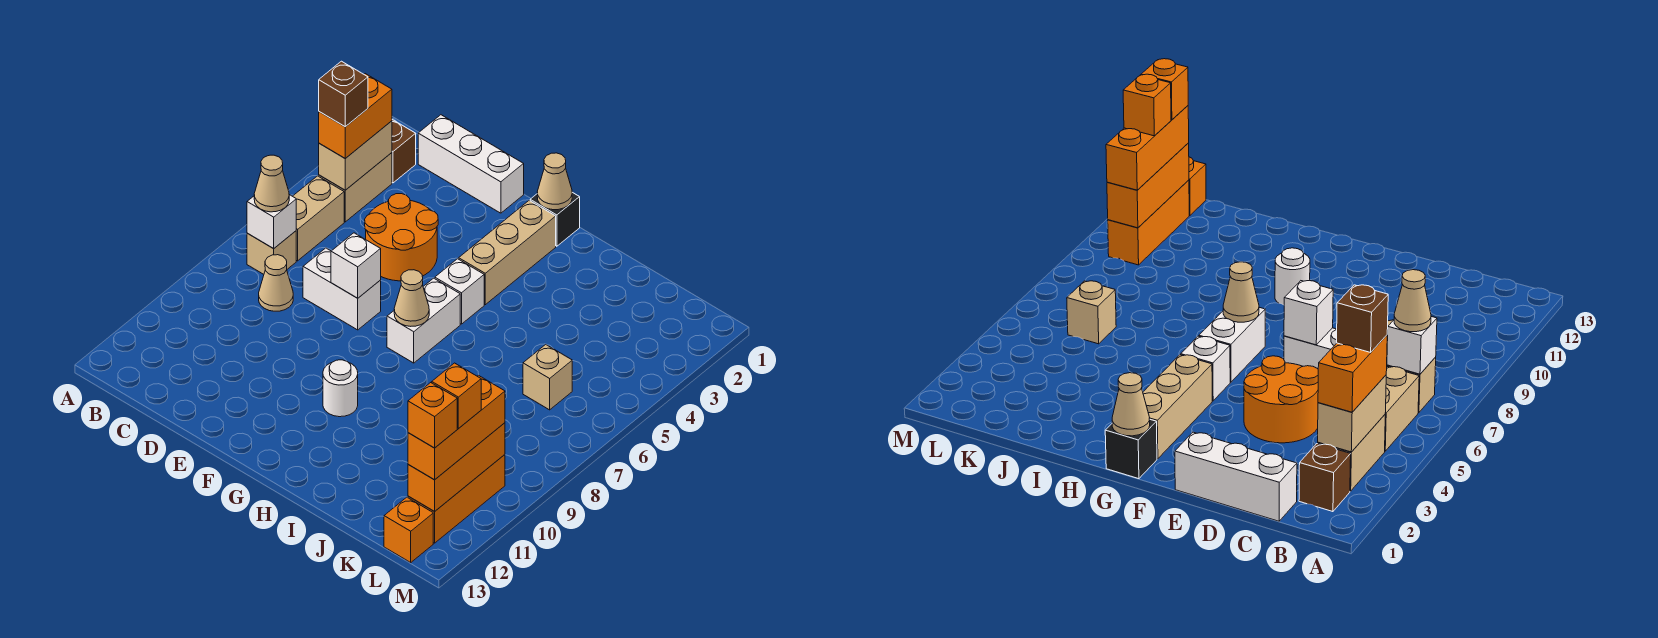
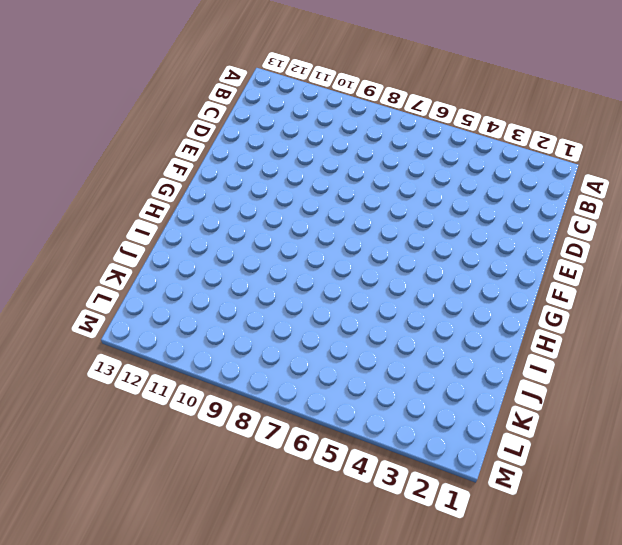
none -> brown 1x1 brick [392,120,416,183]
none -> tan 1x2 brick [319,153,392,222]
none -> tan 1x2 brick [293,176,344,261]

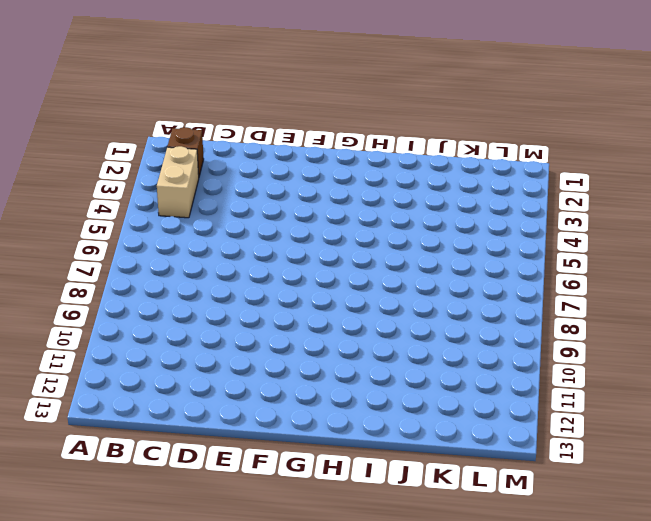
none -> tan 1x2 brick [293,176,344,261]
none -> tan 1x1 brick [247,231,296,274]
none -> white 1x3 brick [418,115,524,213]

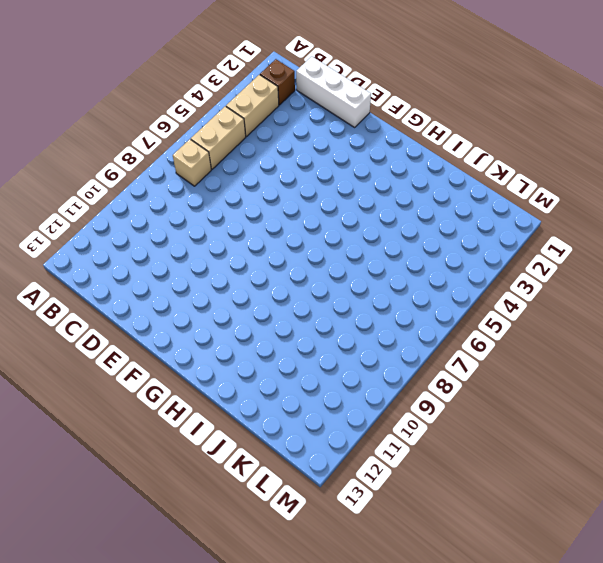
none -> tan 1x1 cone [259,255,293,311]
none -> orange 2x2 round brick [365,194,438,281]
none -> white 1x2 brick [303,248,381,330]

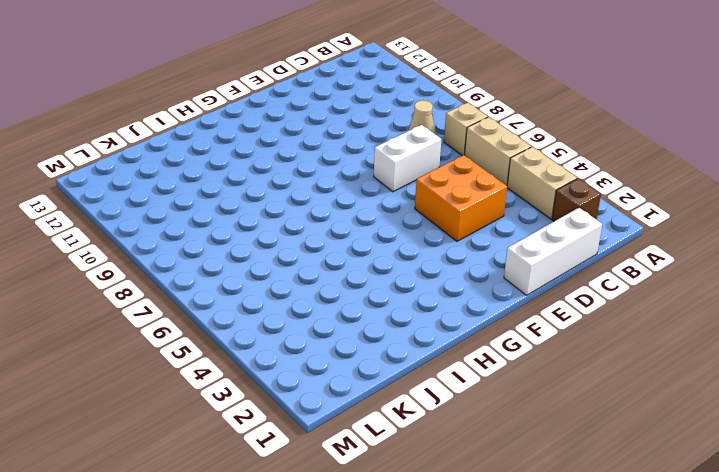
orange 2x2 brick [415,155,507,241] -> orange 2x2 round brick [365,194,438,281]
none -> black 1x1 brick [530,192,580,246]
none -> tan 1x3 brick [459,200,556,305]
none -> white 1x1 brick [435,259,484,324]

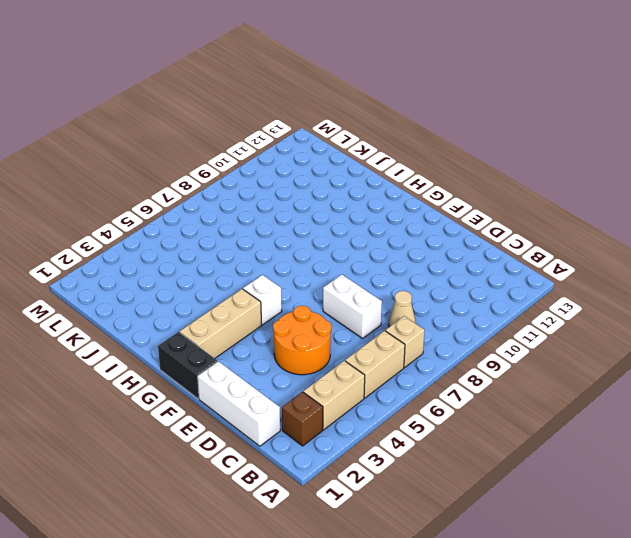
black 1x2 brick [158,332,218,399] -> black 1x1 brick [530,192,580,246]
none -> white 1x2 brick [387,278,460,363]
none -> white 1x1 round brick [323,360,358,417]
none -> tan 1x1 brick [523,345,572,410]

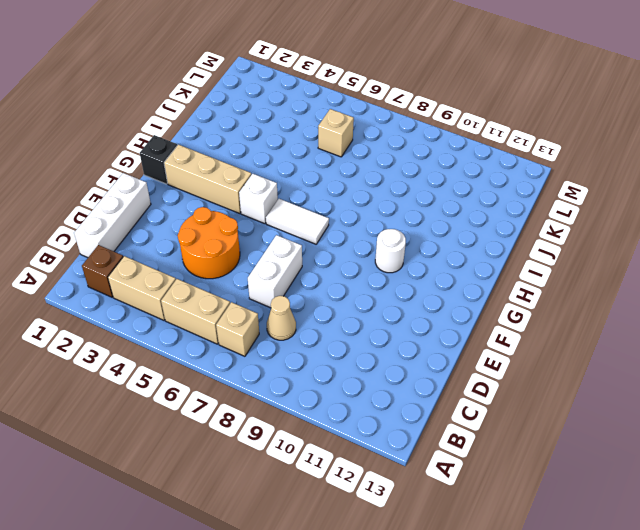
white 1x2 tile [266,199,329,244] -> white 1x2 brick [387,278,460,363]
none -> orange 1x3 brick [408,455,505,543]
none -> orange 1x1 brick [384,497,433,562]
none -> tan 1x2 brick [319,121,392,190]

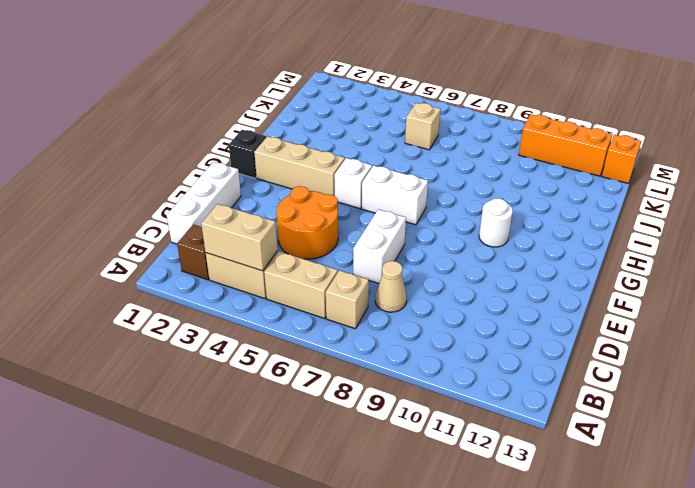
none -> white 1x1 brick [247,195,296,249]
none -> white 1x1 brick [331,233,381,298]
none -> tan 1x1 cone [537,153,572,210]

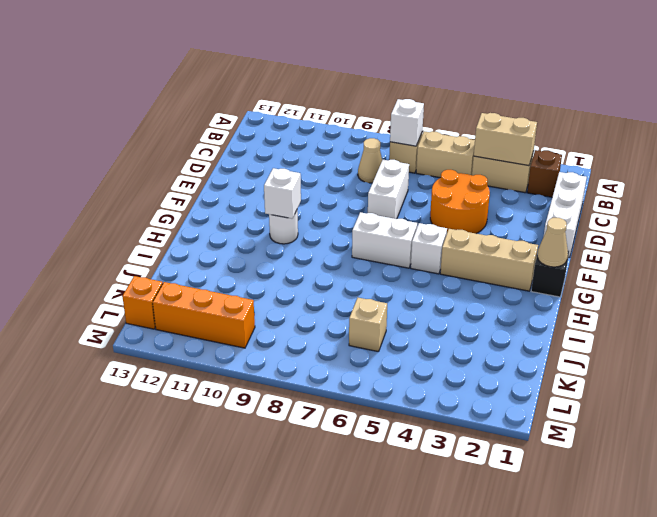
white 1x1 brick [264,168,301,219] -> white 1x1 brick moved to [331,233,381,298]
none -> tan 1x1 cone [394,270,429,326]
none -> orange 1x3 brick [408,423,505,512]
none -> orange 1x2 brick [319,74,392,158]

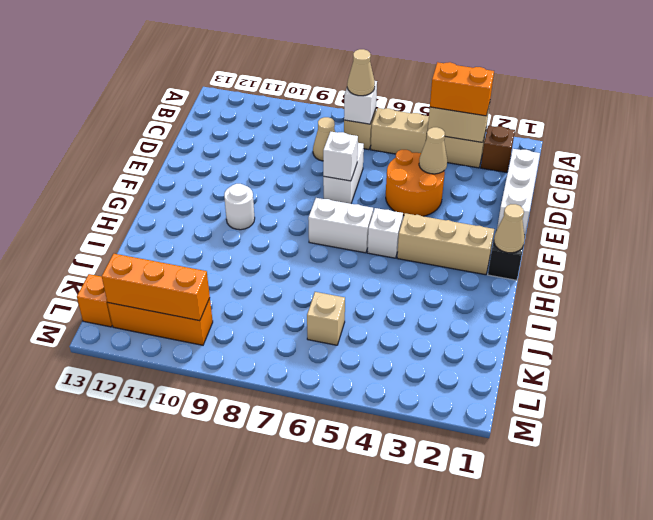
tan 1x1 cone [419,127,447,174] -> tan 1x1 cone moved to [394,270,429,326]
none -> orange 1x3 brick [408,375,505,480]
none -> brown 1x1 brick [319,61,368,127]
none -> orange 1x1 brick [432,363,481,428]

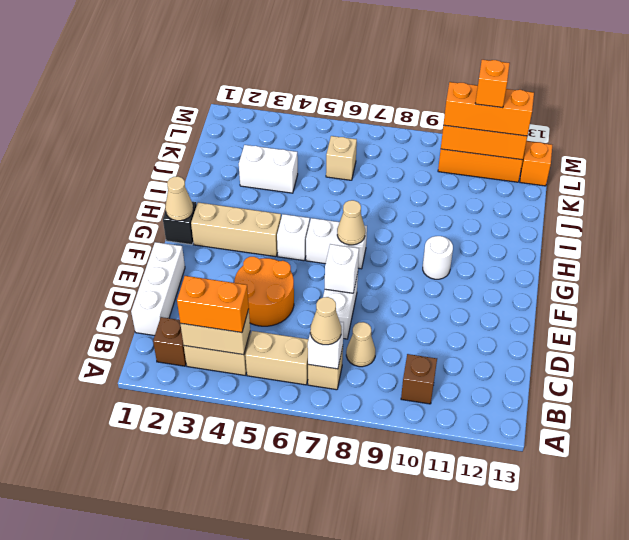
brown 1x1 brick [401,354,437,404] -> brown 1x1 brick moved to [319,61,368,127]
white 1x2 brick [239,145,298,193] -> none
none -> orange 1x1 brick [408,383,457,448]

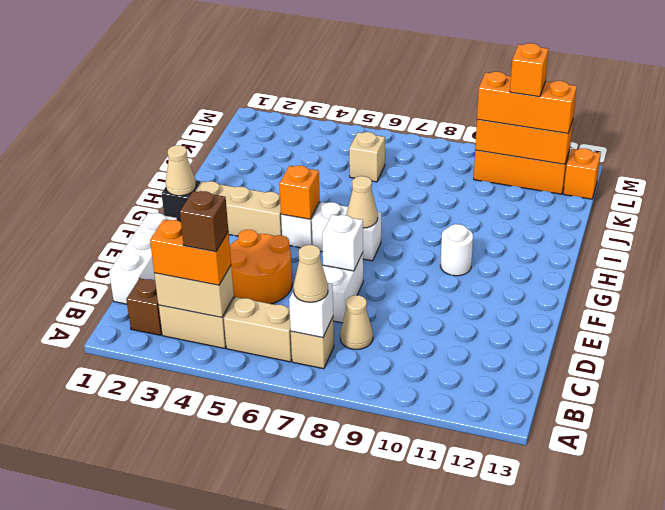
orange 1x1 brick [279,166,320,219] -> orange 1x1 brick moved to [408,383,457,448]

